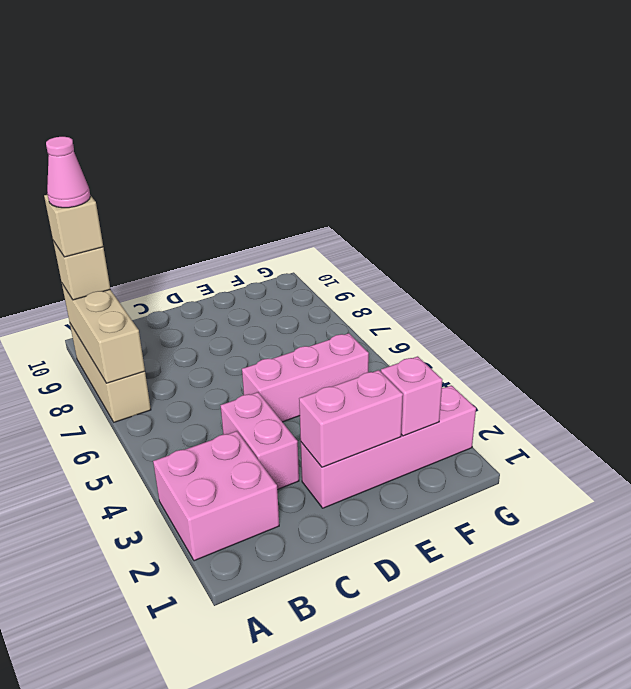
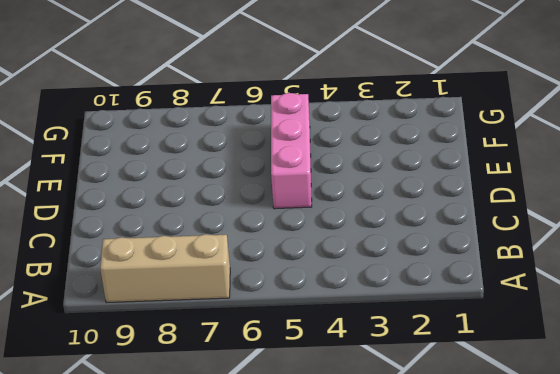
none -> pink 2x2 brick [153,431,279,561]
none -> pink 1x2 brick [221,392,299,490]

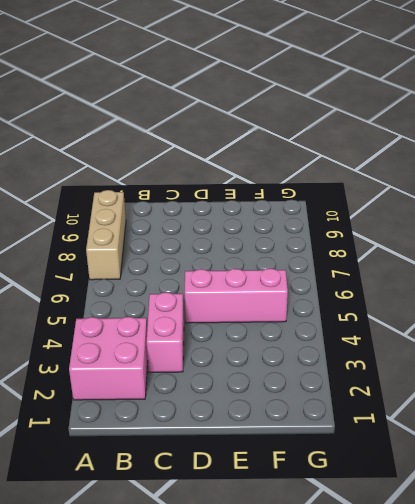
none -> pink 1x4 brick [301,385,476,508]
none -> tan 1x3 brick [62,284,145,383]

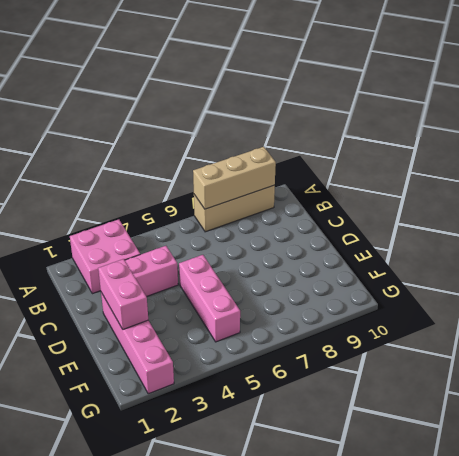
none -> pink 1x1 brick [381,356,442,436]
none -> tan 1x1 brick [53,241,110,300]

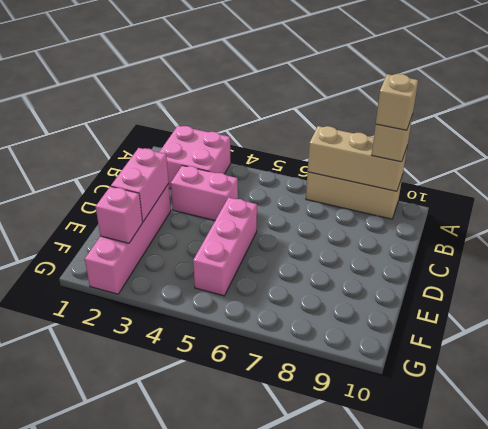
none -> pink 1x1 cone [46,137,90,208]

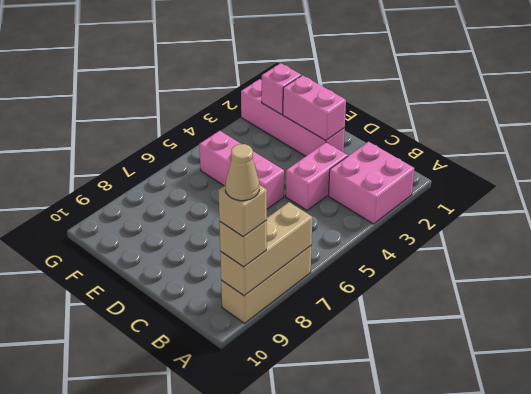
tan 1x1 cone [226,144,259,201] -> pink 1x1 cone [46,137,90,208]

